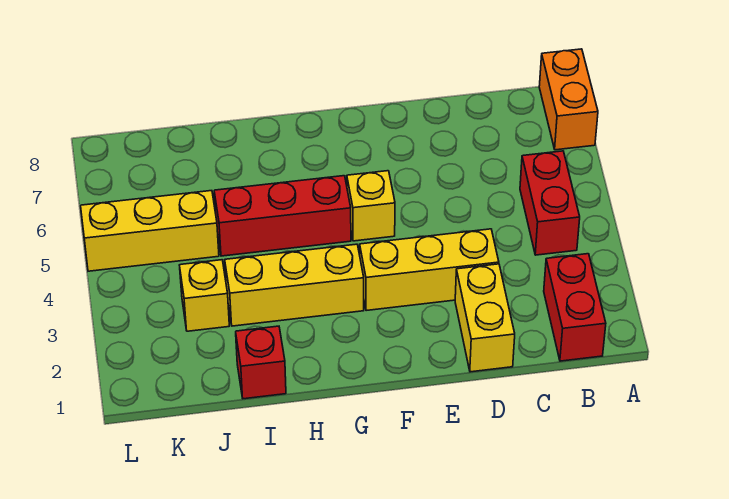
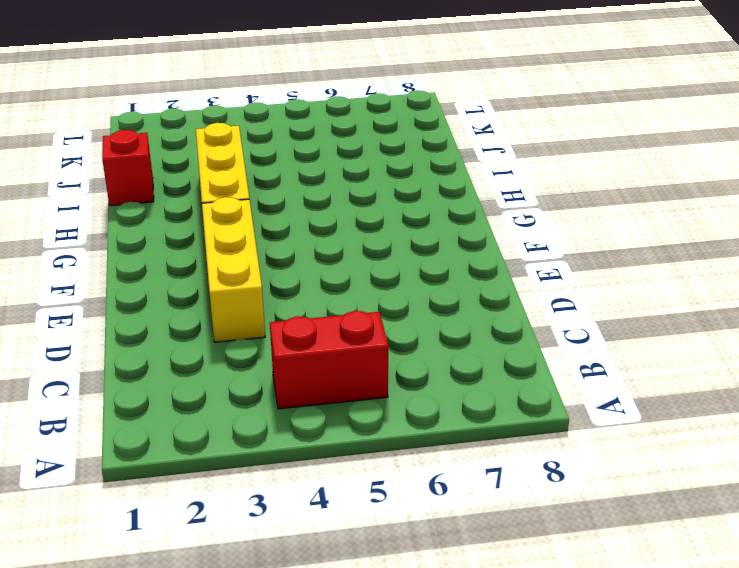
none -> orange 1x2 brick [539,49,598,150]
none -> red 1x2 brick [544,254,606,361]

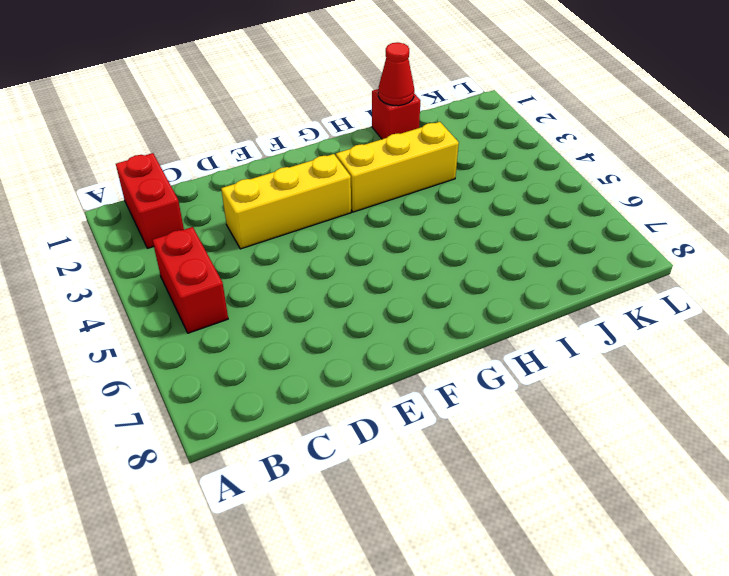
red 1x1 cone [378,43,414,106] -> none
none -> orange 1x2 brick [539,49,598,150]
none -> yellow 1x2 brick [455,264,515,372]

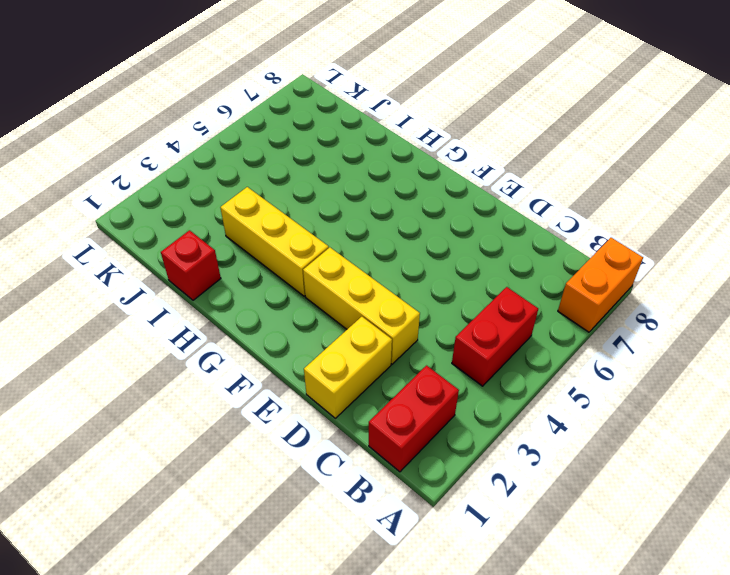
none -> yellow 1x1 brick [347,171,395,241]
none -> red 1x3 brick [214,176,351,256]

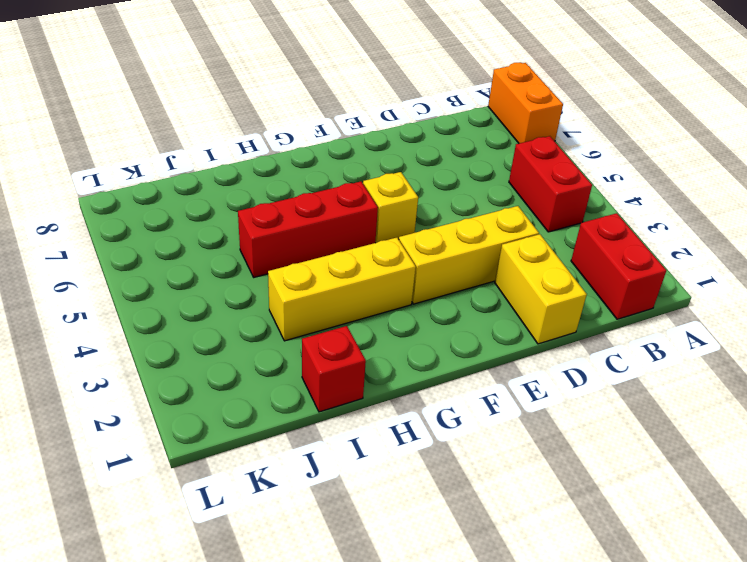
none -> yellow 1x1 brick [180,260,229,331]
none -> yellow 1x3 brick [81,191,219,271]

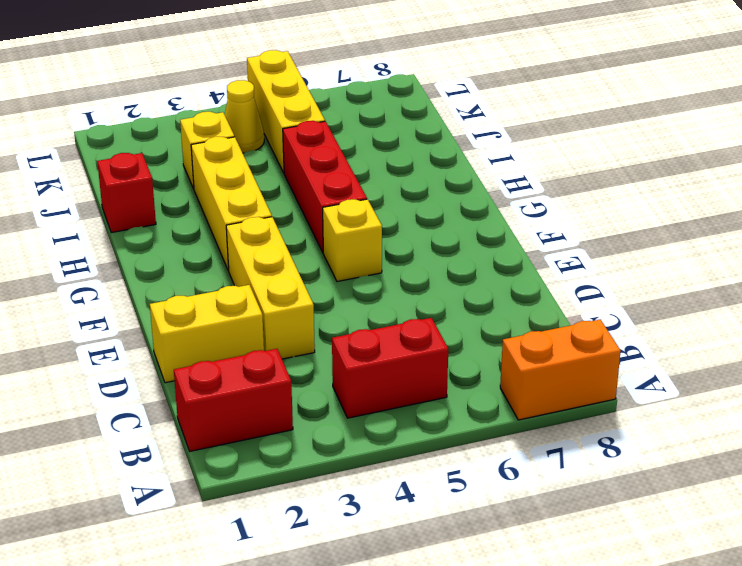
yellow 1x1 cone [225,80,264,153] -> none

